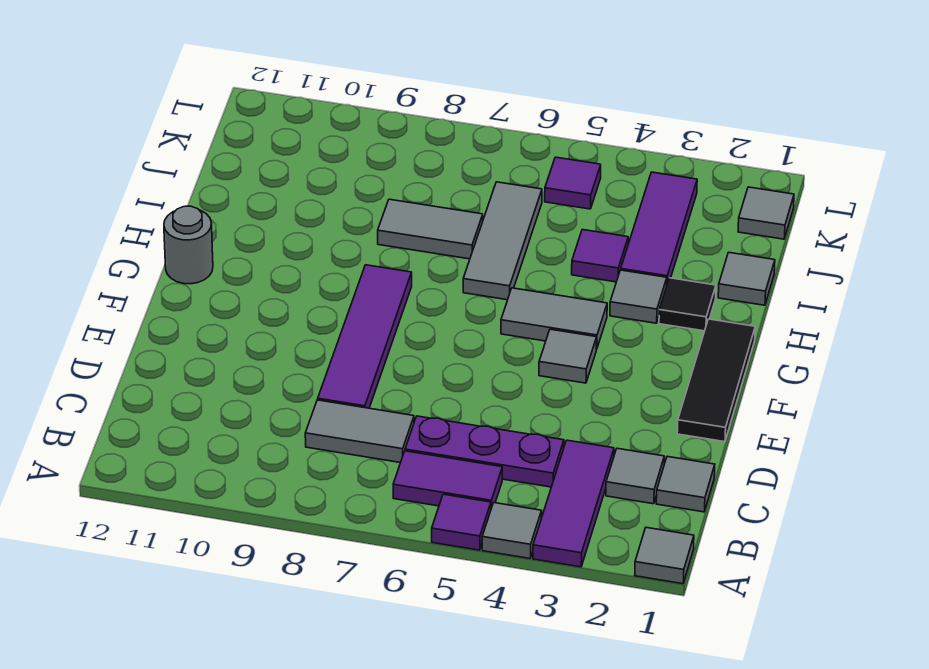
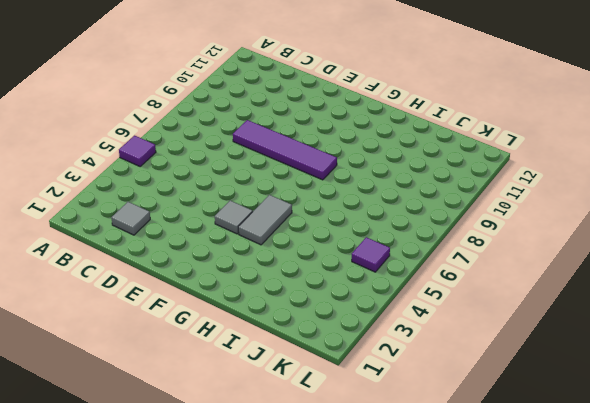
none -> grey 1x1 tile [635,527,694,584]
none -> purple 1x3 tile [533,440,614,567]
none -> grey 1x1 tile [482,503,542,559]

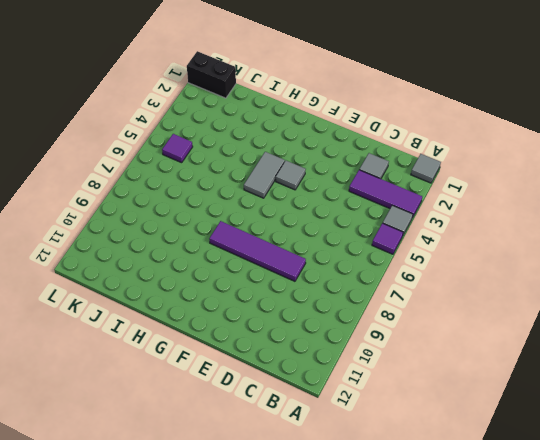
black 1x2 brick [187,51,236,98] -> grey 1x1 tile [738,187,794,239]
none -> purple 1x2 tile [393,451,502,508]
none -> grey 1x1 tile [656,457,715,512]
none -> purple 1x3 plate [405,416,564,487]

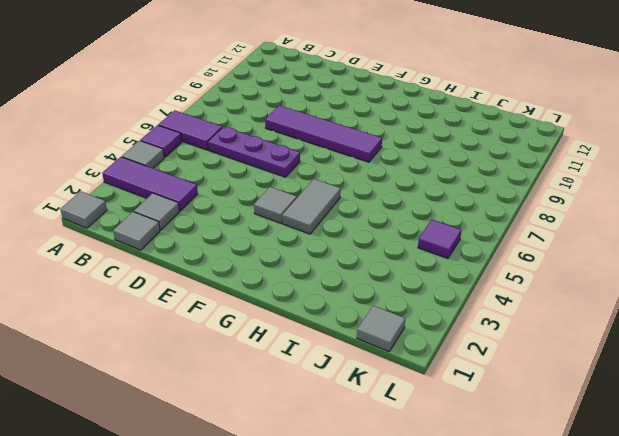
purple 1x2 tile [158,110,222,150] -> purple 1x2 tile turned to [393,451,502,508]
purple 1x3 plate [208,127,300,177] -> purple 1x3 plate turned to [405,416,564,487]
none -> grey 1x2 tile [305,400,414,463]
none -> black 1x3 tile [677,319,755,442]
none -> grey 1x1 round brick [164,206,213,284]

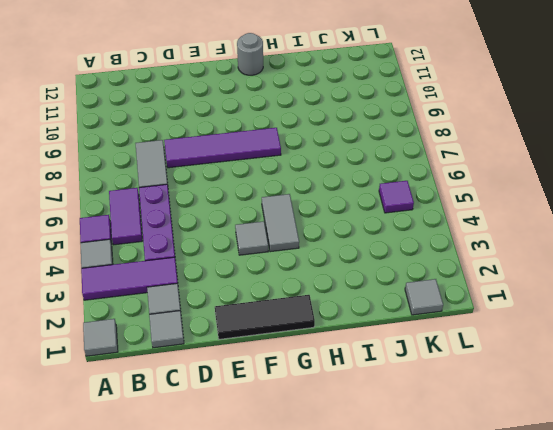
none -> black 1x1 tile [659,278,716,331]
none -> grey 1x1 tile [610,270,667,323]
none -> grey 1x3 tile [463,182,542,300]

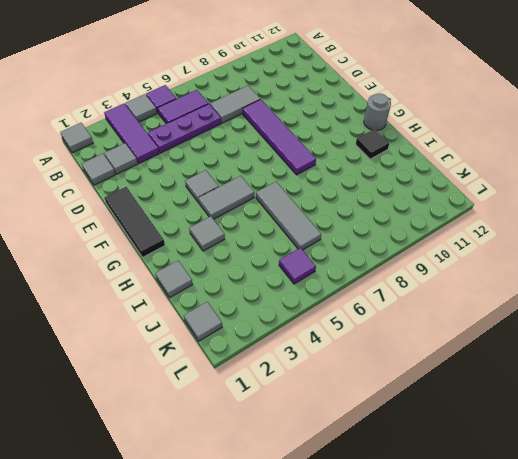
black 1x1 tile [356,129,389,159] -> black 1x1 tile moved to [659,278,716,331]
none -> purple 1x3 tile [621,172,697,283]
none -> purple 1x1 tile [572,230,628,282]
none -> grey 1x2 tile [378,199,483,259]

